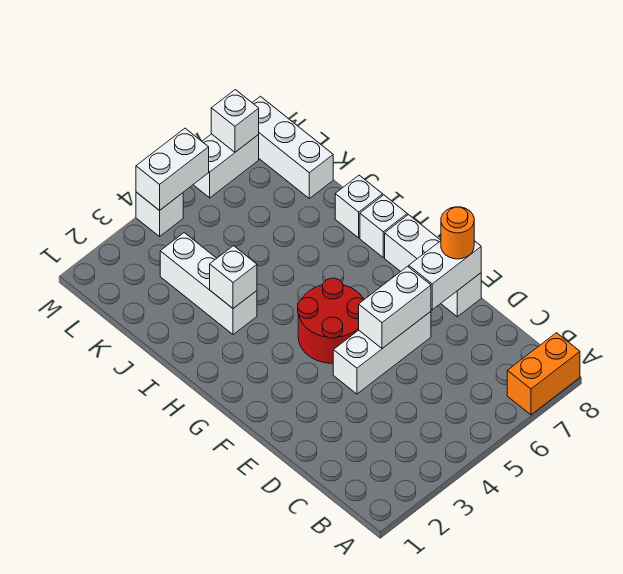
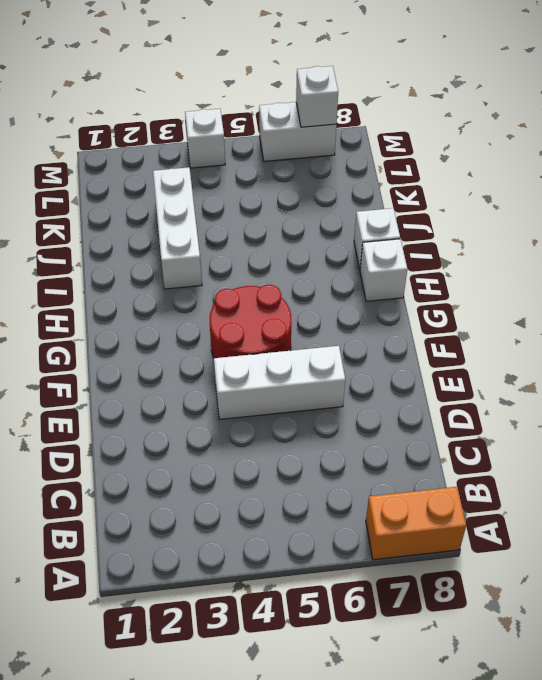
none -> white 1x3 brick [385,215,481,317]
none -> white 1x3 brick [252,96,333,198]
none -> white 1x2 brick [359,266,431,348]

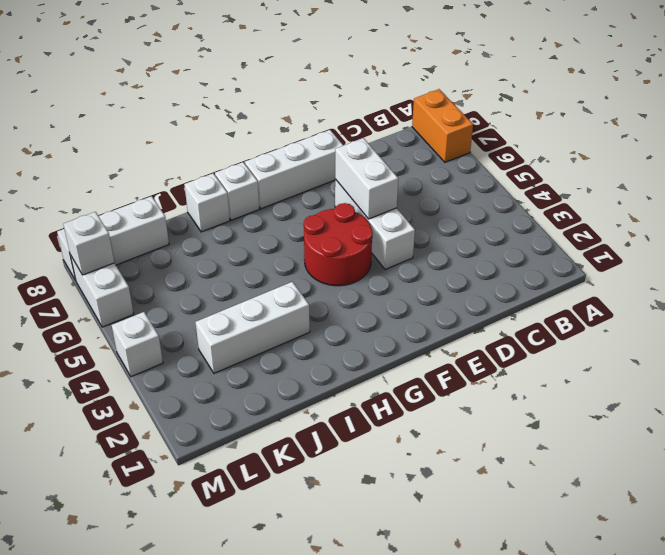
none -> white 1x2 brick [409,241,481,310]
none -> white 1x1 brick [210,246,257,308]
none -> white 1x2 brick [136,128,209,211]

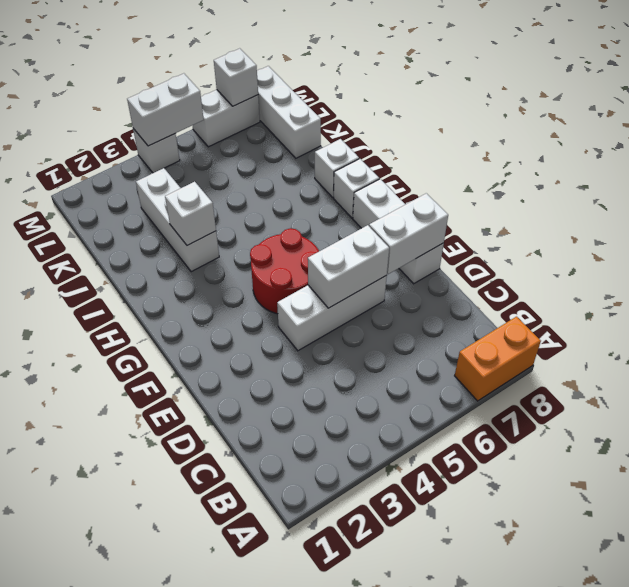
none -> orange 1x1 round brick [441,207,474,259]

